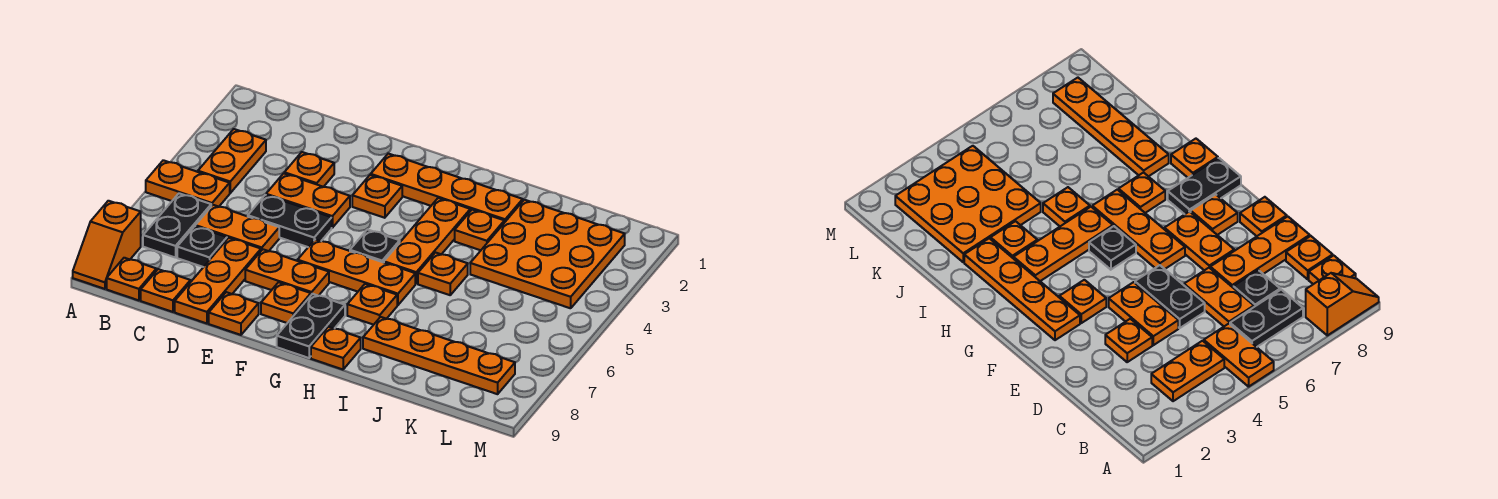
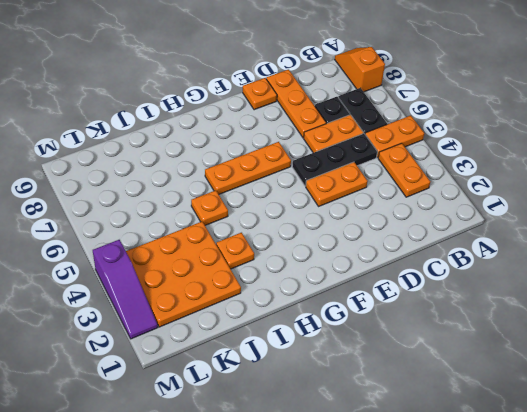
black 1x3 plate [292,133,377,186] -> black 1x2 plate [248,195,332,247]
purple 1x3 slope [93,240,158,339] -> none
none -> orange 1x1 plate [107,258,156,300]
none -> orange 1x1 plate [141,269,190,312]
none -> orange 1x1 plate [284,152,334,187]

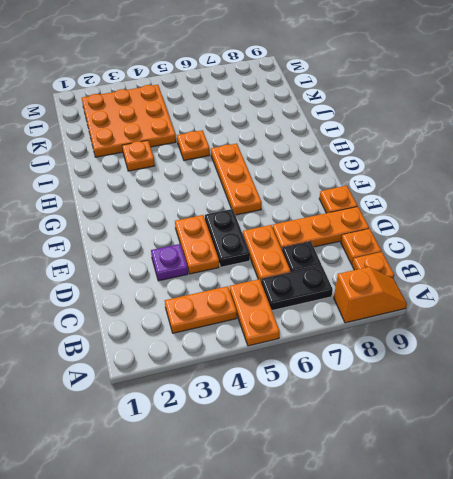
purple 1x1 plate [151,244,188,281] -> orange 1x1 plate [284,152,334,187]
none -> orange 1x2 plate [245,249,329,296]
none -> orange 1x4 plate [371,154,523,223]
none -> orange 1x1 plate [352,175,402,218]

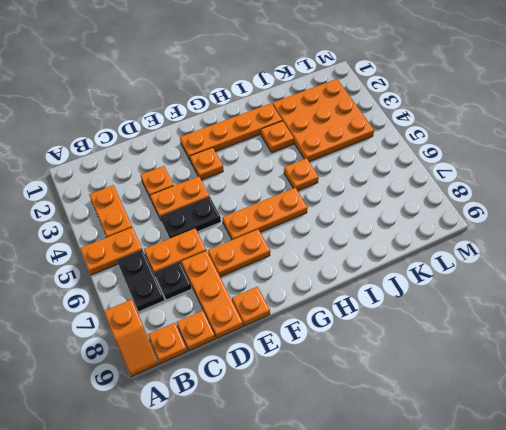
none -> orange 1x1 plate [261,282,311,323]
none -> black 1x1 plate [350,230,400,262]
none -> black 1x2 plate [277,294,345,358]

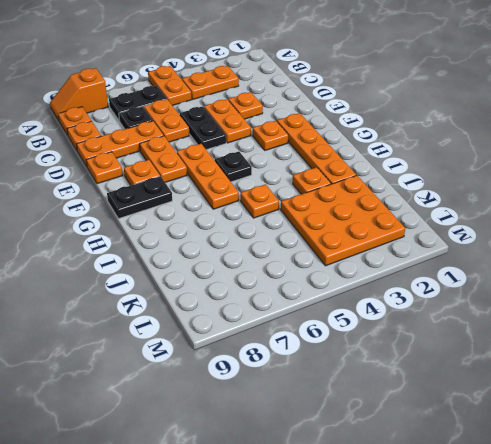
none -> orange 1x3 plate [384,198,470,284]
none -> orange 1x1 plate [347,284,397,325]
none -> orange 1x1 plate [311,327,361,369]

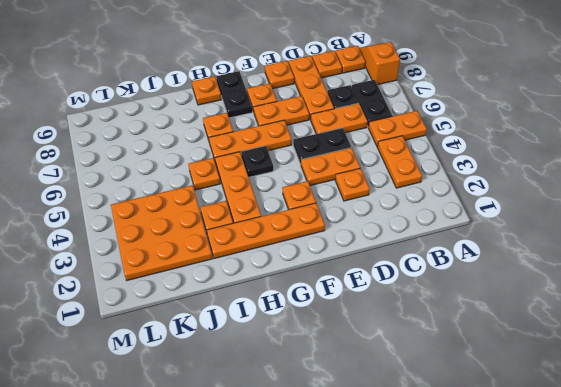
none -> orange 1x4 plate [363,317,515,394]

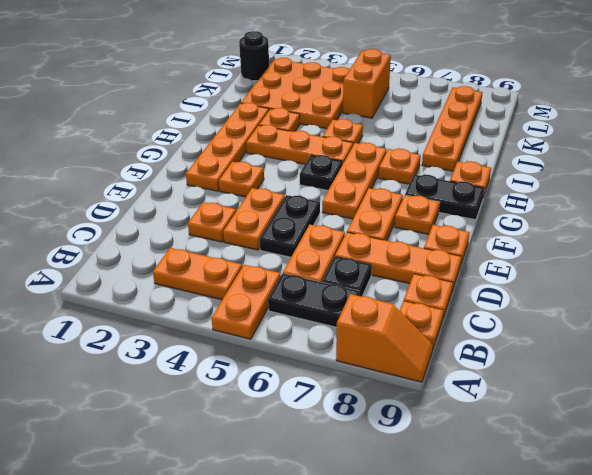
orange 1x2 brick [343,49,391,118] -> none
black 1x1 round brick [239,31,269,81] -> none

